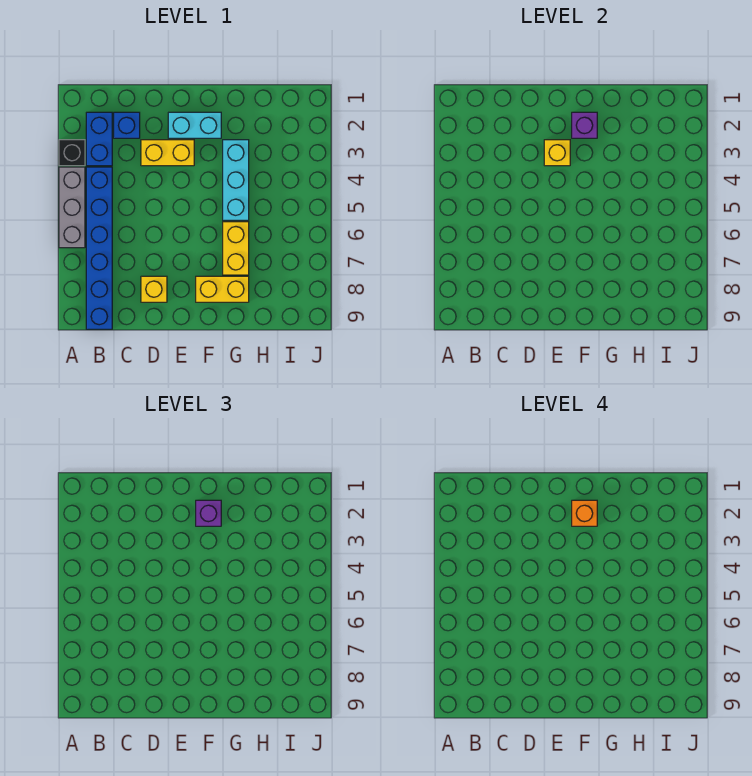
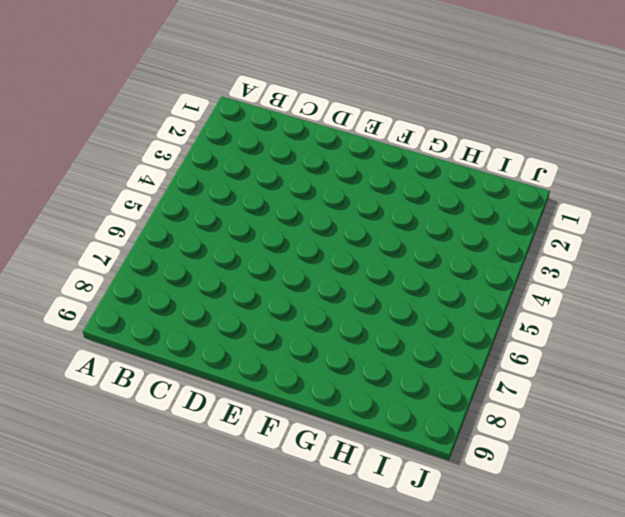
none -> black 1x1 brick [59,140,85,166]
none -> grey 1x3 brick [59,167,85,248]
none -> blue 1x2 brick [86,112,112,166]

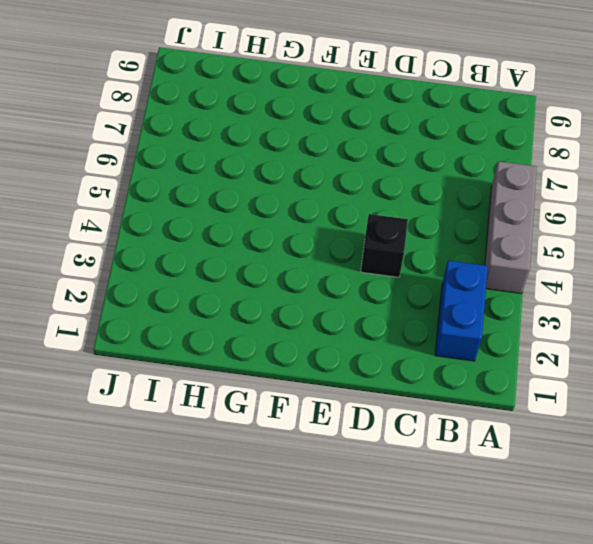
black 1x1 brick [361,214,408,277] -> black 1x1 brick moved to [59,140,85,166]
none -> blue 1x6 brick [86,167,112,329]
none -> blue 1x1 brick [114,112,140,138]
none -> yellow 1x2 brick [141,140,194,166]

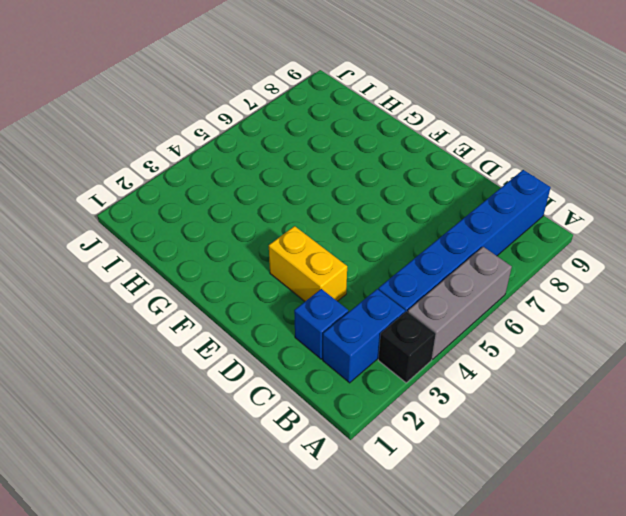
none -> yellow 1x1 brick [141,276,167,302]
none -> cyan 1x2 brick [168,112,221,138]
none -> yellow 1x2 brick [196,276,249,302]

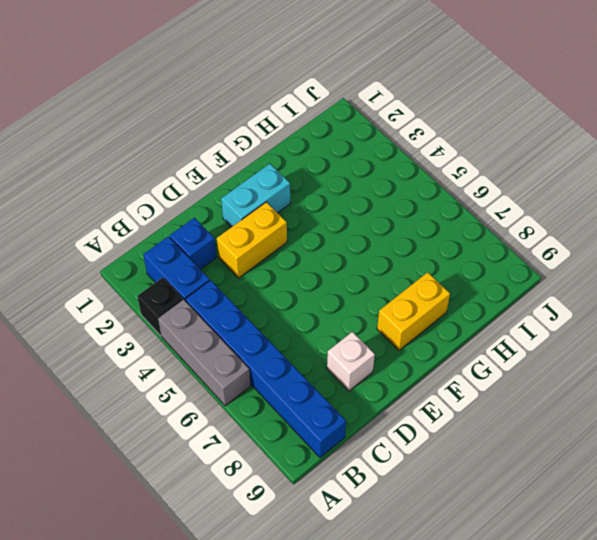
white 1x1 brick [327,332,375,391] -> yellow 1x1 brick [141,276,167,302]
none -> cyan 1x3 brick [223,140,249,220]
none -> yellow 1x2 brick [223,222,249,275]
none -> yellow 1x1 brick [544,140,570,166]

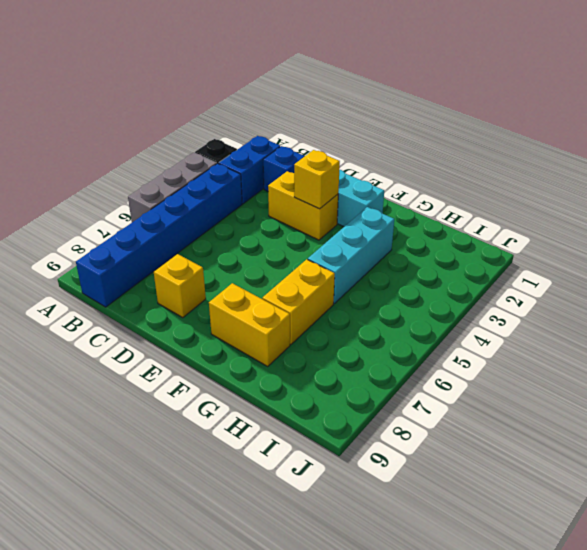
none -> purple 1x1 brick [572,112,597,138]
none -> purple 1x1 brick [196,500,221,526]
none -> orange 1x1 brick [572,500,597,526]

